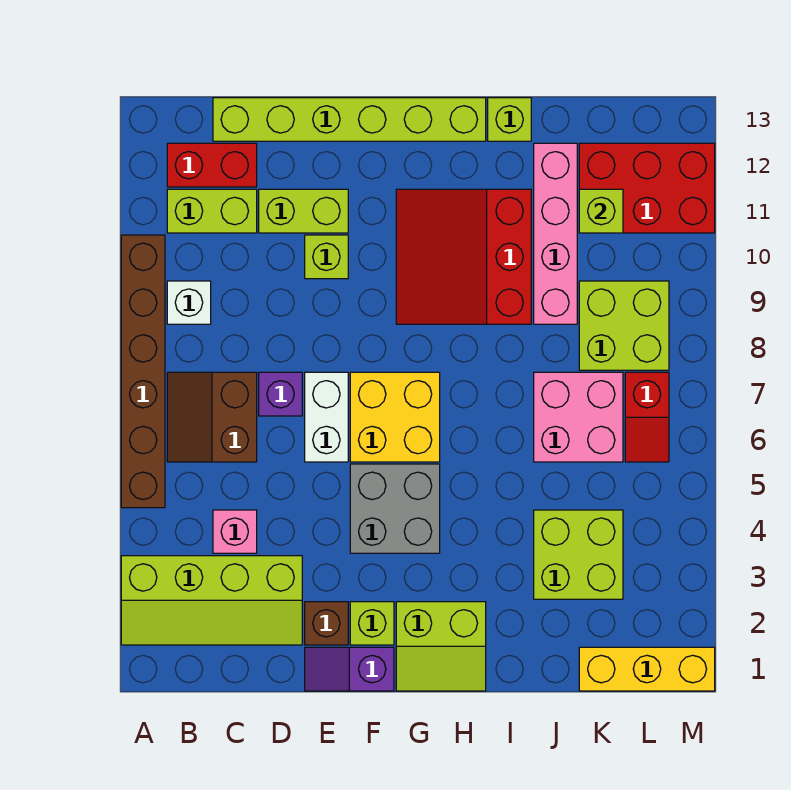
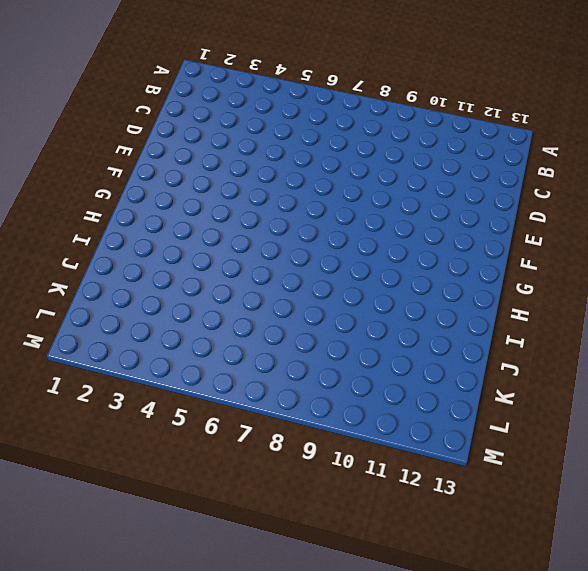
none -> lime 2x4 slope [121,556,302,645]
none -> brown 1x6 brick [121,235,165,508]
none -> brown 2x2 slope [167,372,257,462]

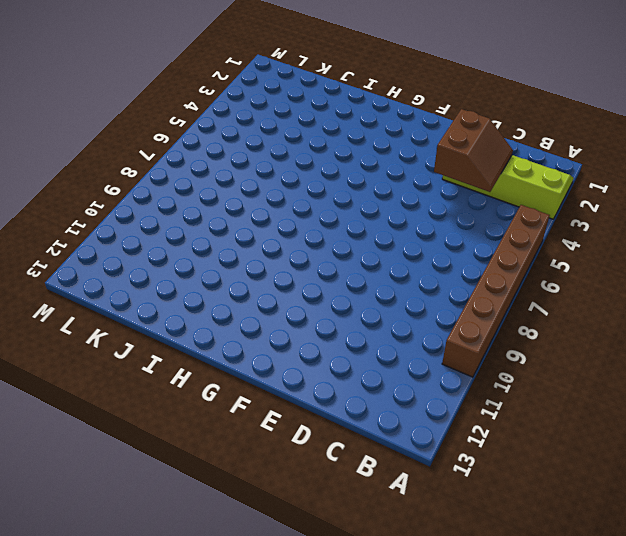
brown 2x2 slope [434,109,513,192] -> brown 2x2 slope moved to [167,372,257,462]
none -> white 1x1 brick [167,281,211,324]
none -> lime 1x2 brick [167,189,257,233]
none -> red 1x2 brick [167,143,257,187]

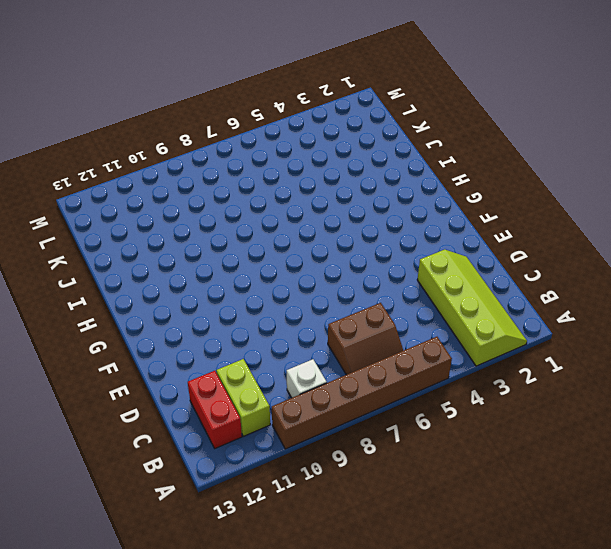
none -> pink 1x1 brick [213,510,257,553]
none -> lime 1x6 brick [213,98,486,141]
none -> purple 1x1 brick [259,372,302,416]

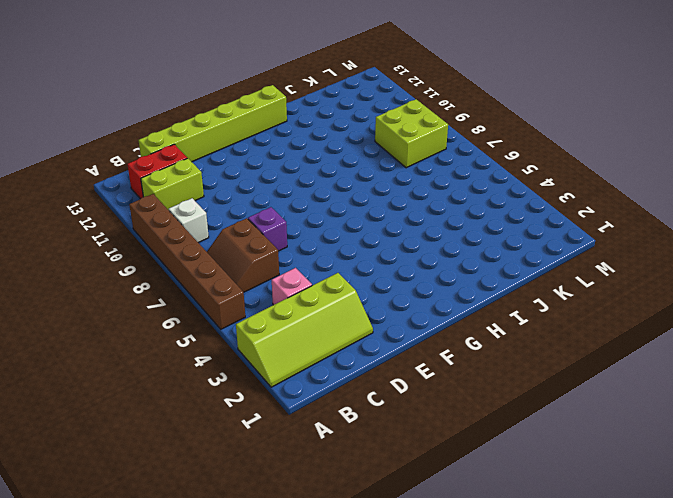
none -> lime 1x2 brick [259,189,348,233]
none -> purple 1x2 slope [305,647,394,691]
none -> brown 1x1 brick [305,602,348,645]

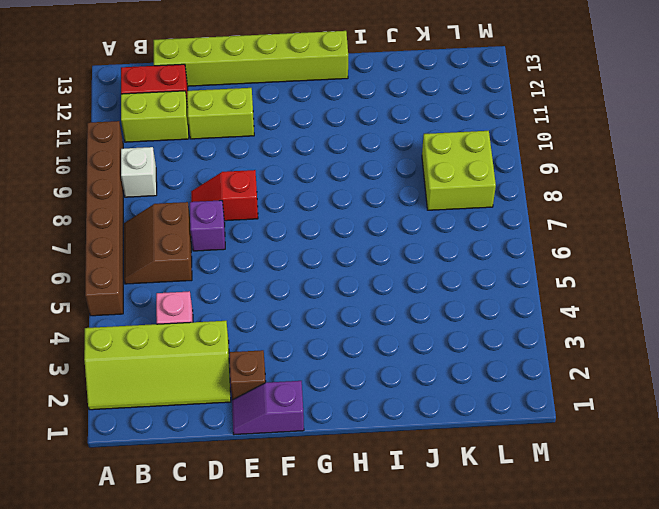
red 1x2 slope [191,170,258,221] -> red 1x2 slope turned to [625,372,669,462]
none -> white 1x2 brick [305,372,348,462]
none -> lime 1x1 brick [305,235,348,279]
none -> lime 1x1 brick [350,602,394,645]

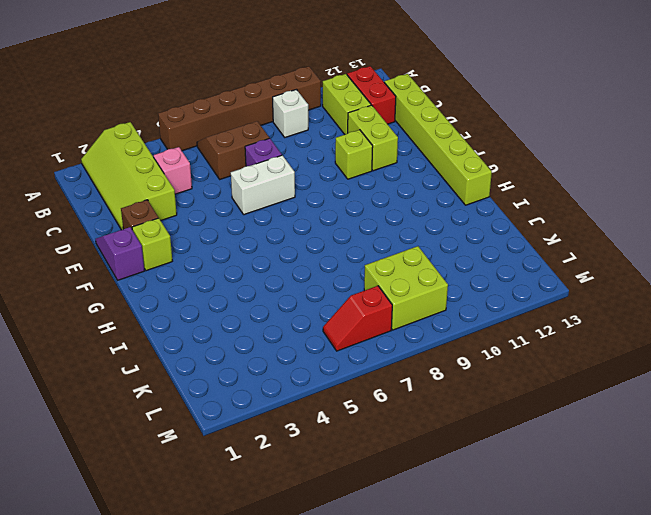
none -> grey 2x2 brick [350,464,440,553]
none -> yellow 2x2 brick [350,372,440,462]
none -> lime 2x2 slope [396,602,486,691]

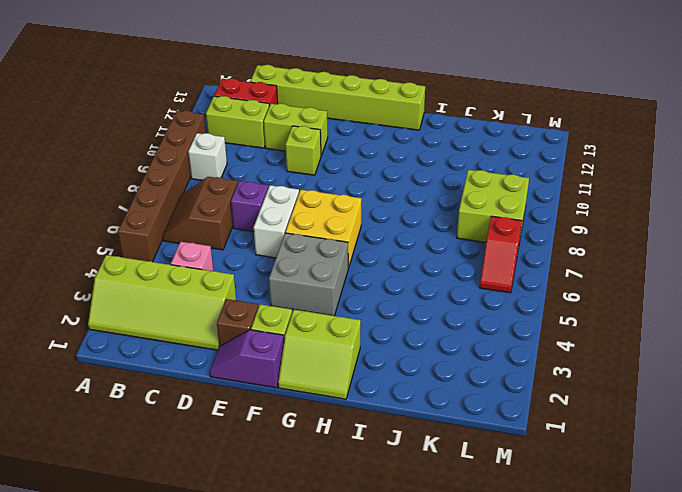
none -> red 3x3 slope [396,189,531,324]
none -> lime 1x1 brick [488,98,531,141]
none -> lime 2x2 brick [534,510,623,599]

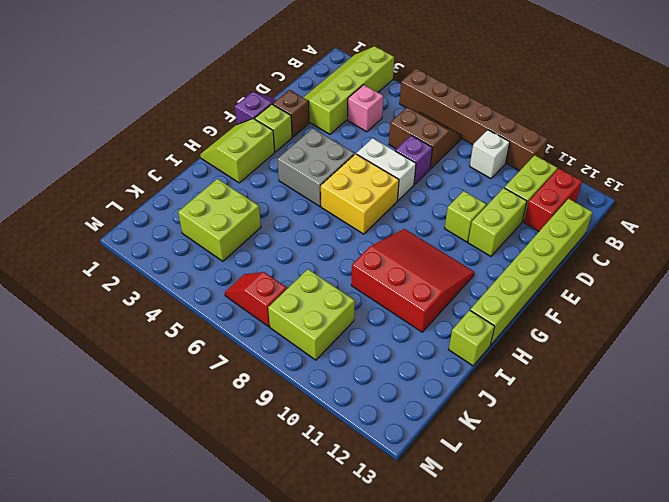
none -> pink 2x2 brick [534,372,623,462]
none -> pink 1x4 brick [534,143,577,324]
none -> yellow 1x3 brick [579,647,715,691]

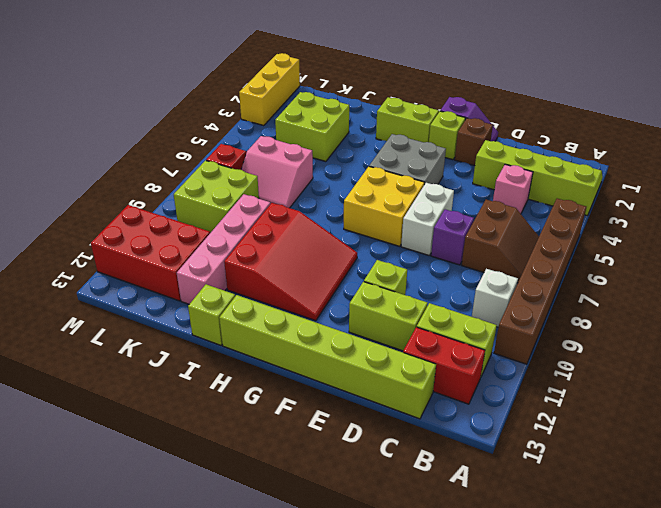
pink 2x2 slope [241,136,313,208] -> pink 2x2 brick [534,372,623,462]
yellow 1x3 brick [239,53,300,126] -> yellow 1x3 brick turned to [579,647,715,691]
none -> lime 1x1 brick [579,189,623,233]

